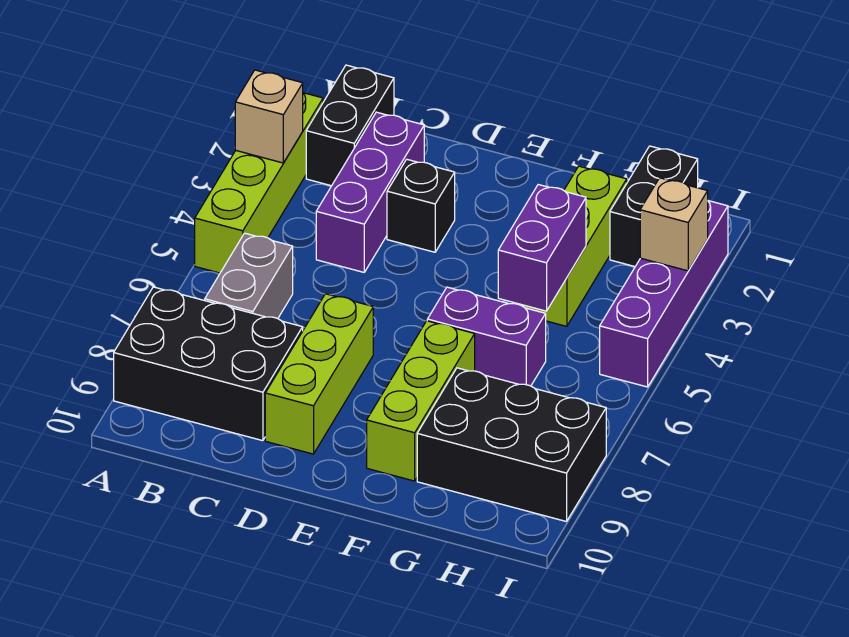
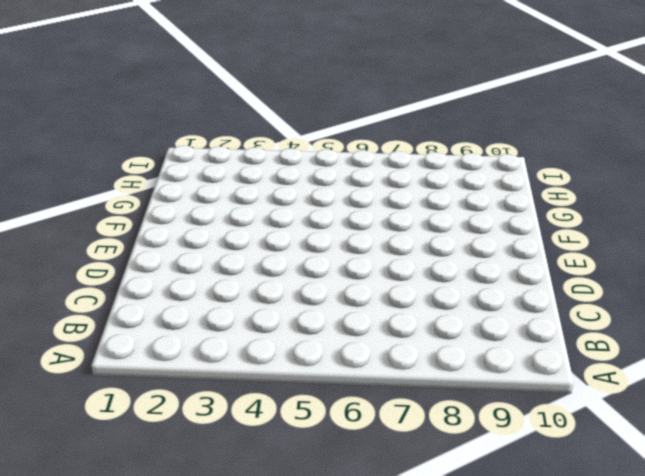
none -> lime 1x4 brick [195,93,323,273]
none -> black 2x3 brick [114,287,303,441]
none -> black 1x2 brick [306,65,394,186]

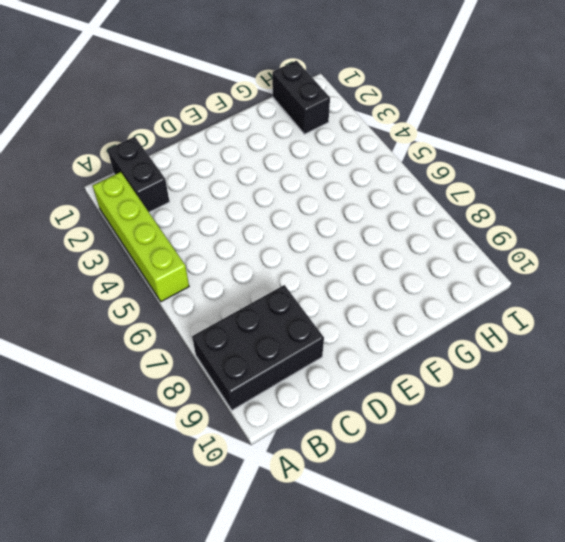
none -> grey 1x2 brick [205,233,293,318]
none -> purple 1x3 brick [316,112,424,272]
none -> black 1x1 brick [387,159,455,252]

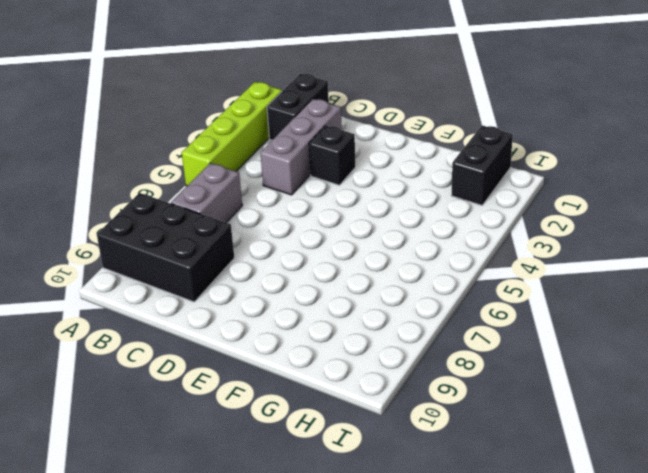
grey 1x3 brick [260,99,342,195] -> purple 1x3 brick [316,112,424,272]
none -> lime 1x3 brick [265,294,373,454]
none -> purple 1x2 brick [427,287,546,386]
none -> lime 1x3 brick [367,321,475,481]

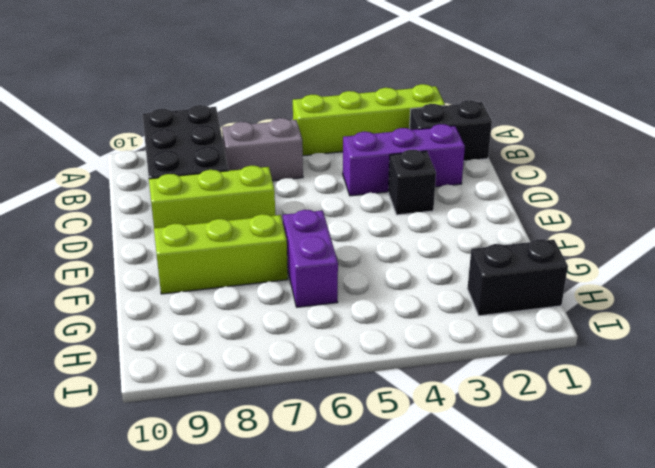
none -> lime 1x3 brick [519,166,627,326]
none -> black 2x3 brick [417,368,606,522]
none -> purple 1x4 brick [600,201,728,387]

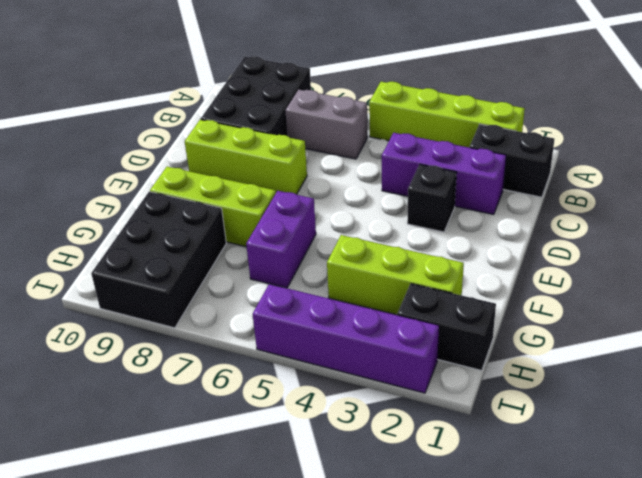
none -> tan 1x1 brick [235,70,303,163]
none -> purple 1x2 brick [498,185,586,311]
none -> tan 1x1 brick [640,178,708,271]

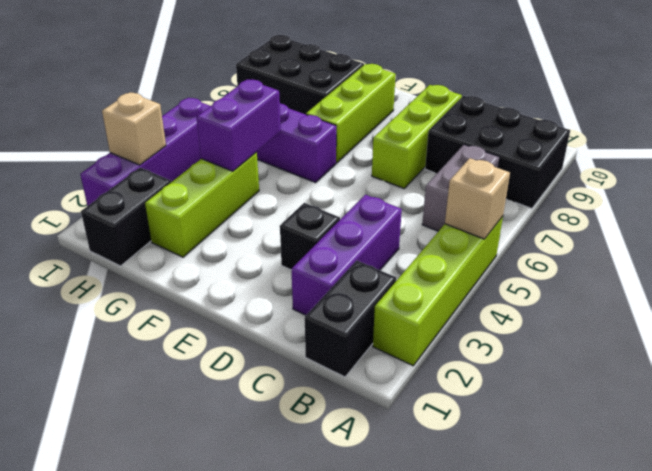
tan 1x1 brick [445,158,510,239] -> tan 1x1 brick moved to [235,70,303,163]

